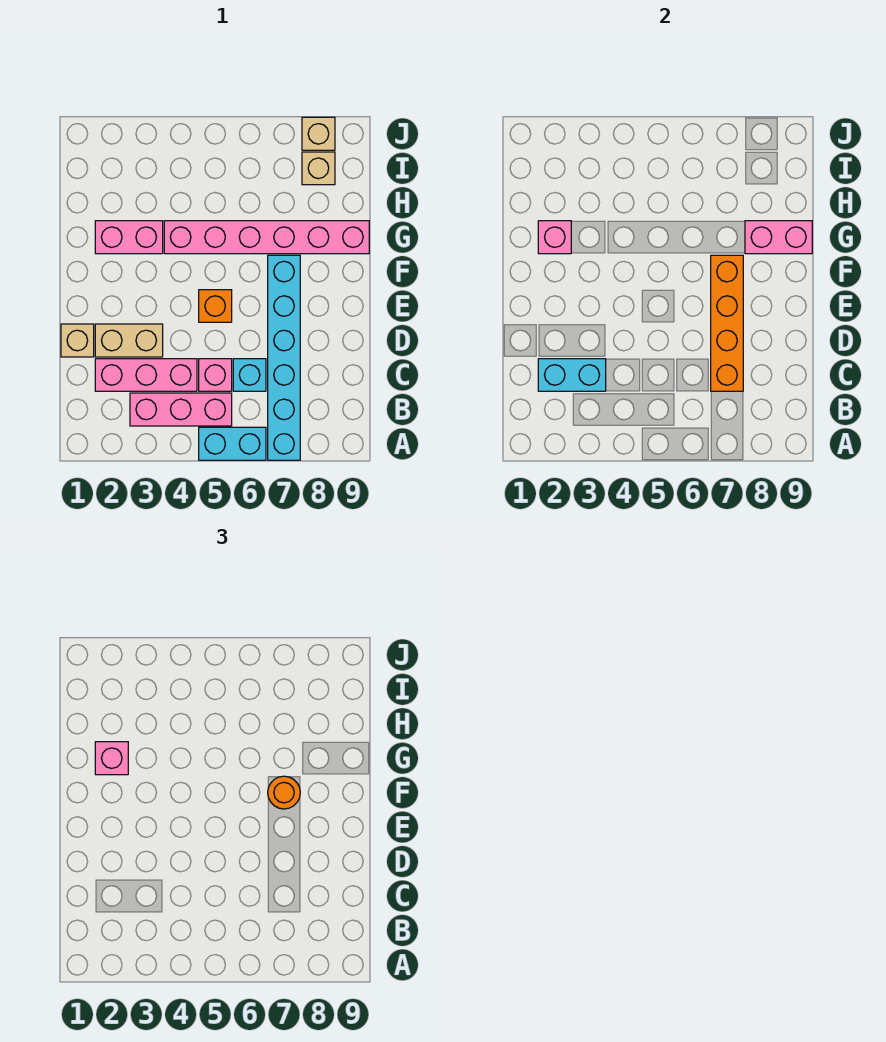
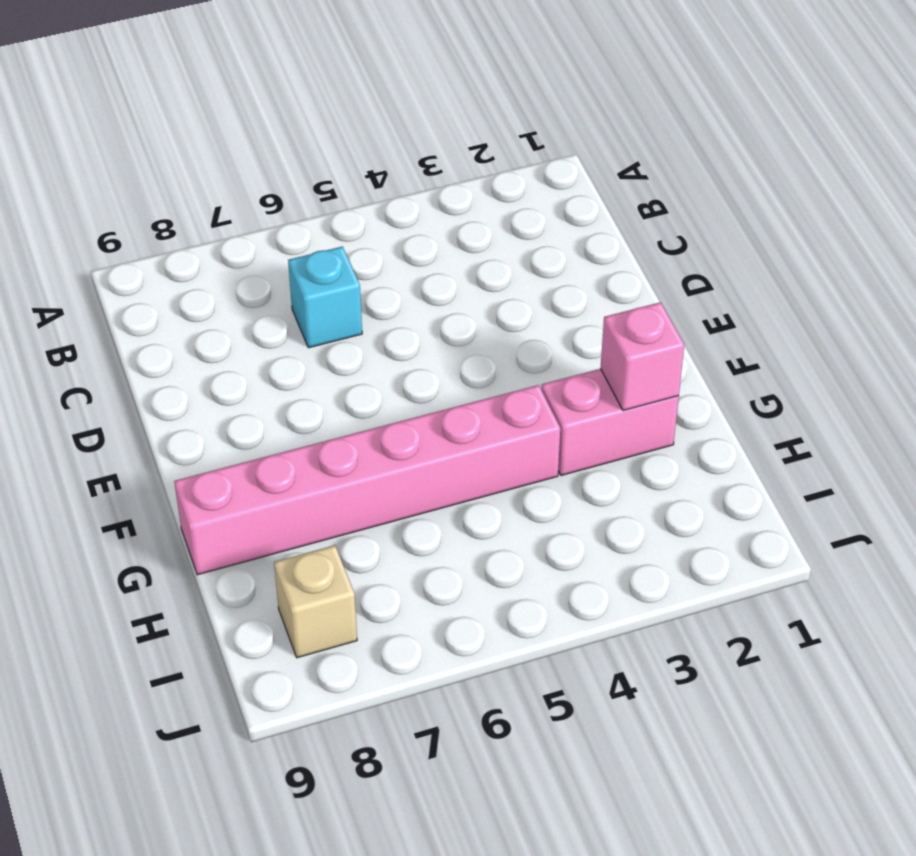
none -> cyan 1x2 brick [199,427,266,460]
none -> cyan 1x6 brick [268,255,300,460]
none -> pink 1x3 brick [130,393,232,426]

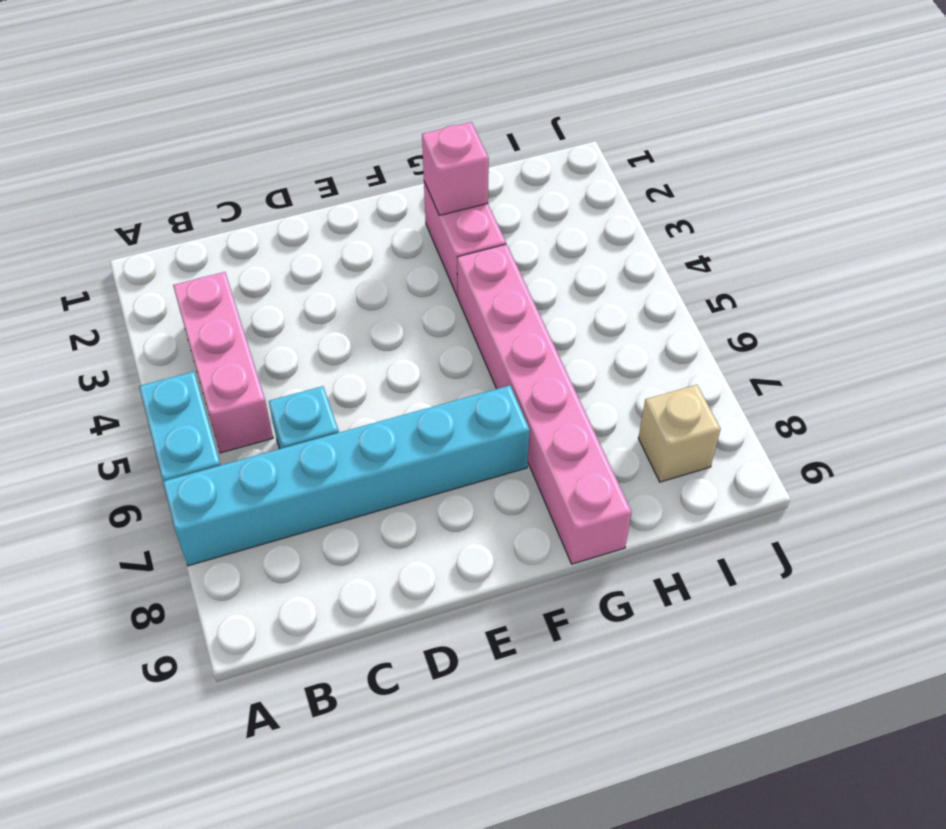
none -> pink 1x3 brick [95,359,197,391]
none -> pink 1x1 brick [199,359,232,391]
none -> tan 1x1 brick [61,324,94,357]

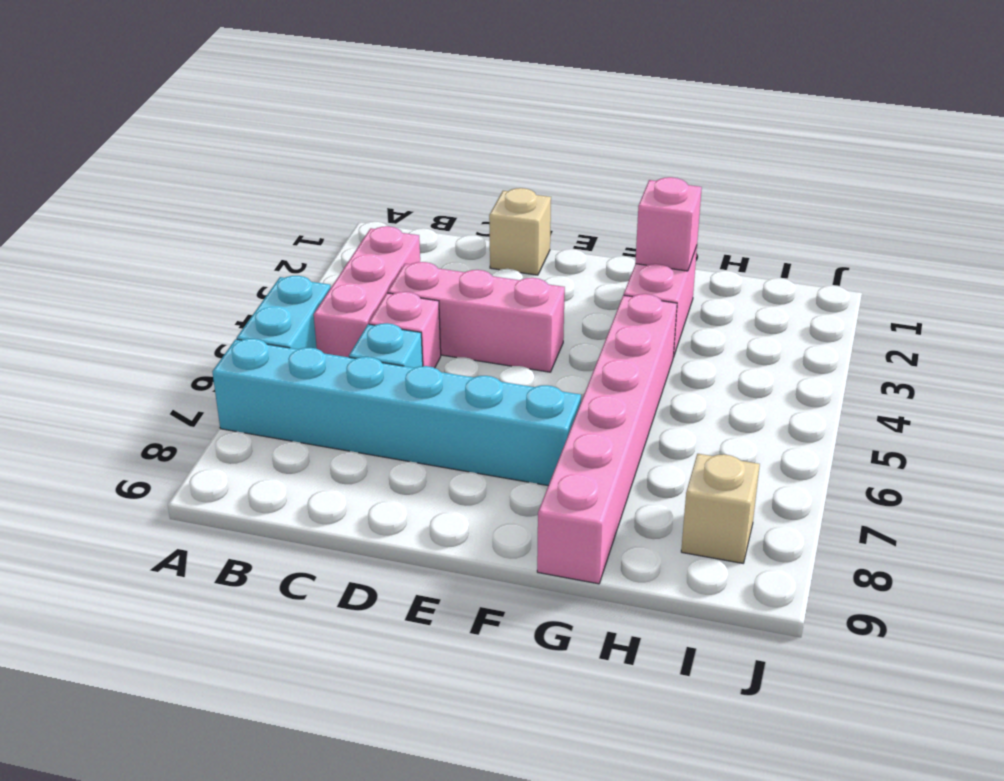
pink 1x3 brick [388,262,565,372] -> pink 1x3 brick turned to [95,359,197,391]
none -> tan 1x2 brick [95,324,163,357]
none -> orange 1x1 brick [199,290,232,322]
none -> tan 1x1 brick [302,117,335,150]

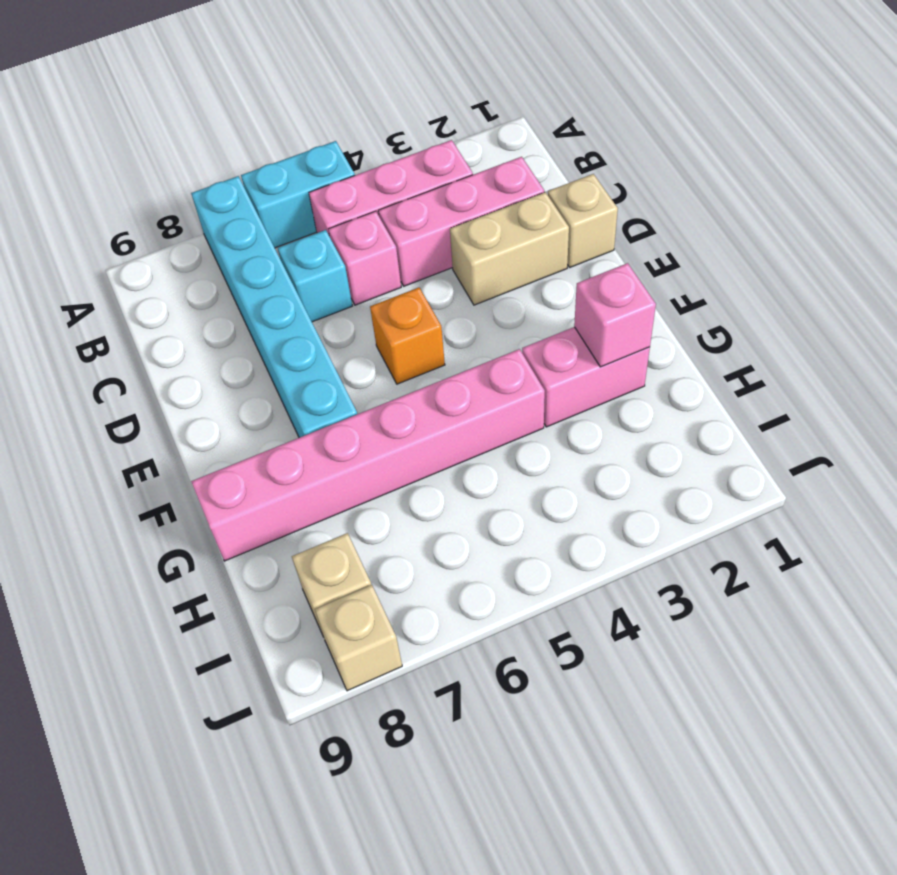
none -> cyan 1x2 brick [538,359,606,391]
none -> orange 1x4 brick [711,255,743,391]
none -> pink 1x2 brick [745,221,812,254]

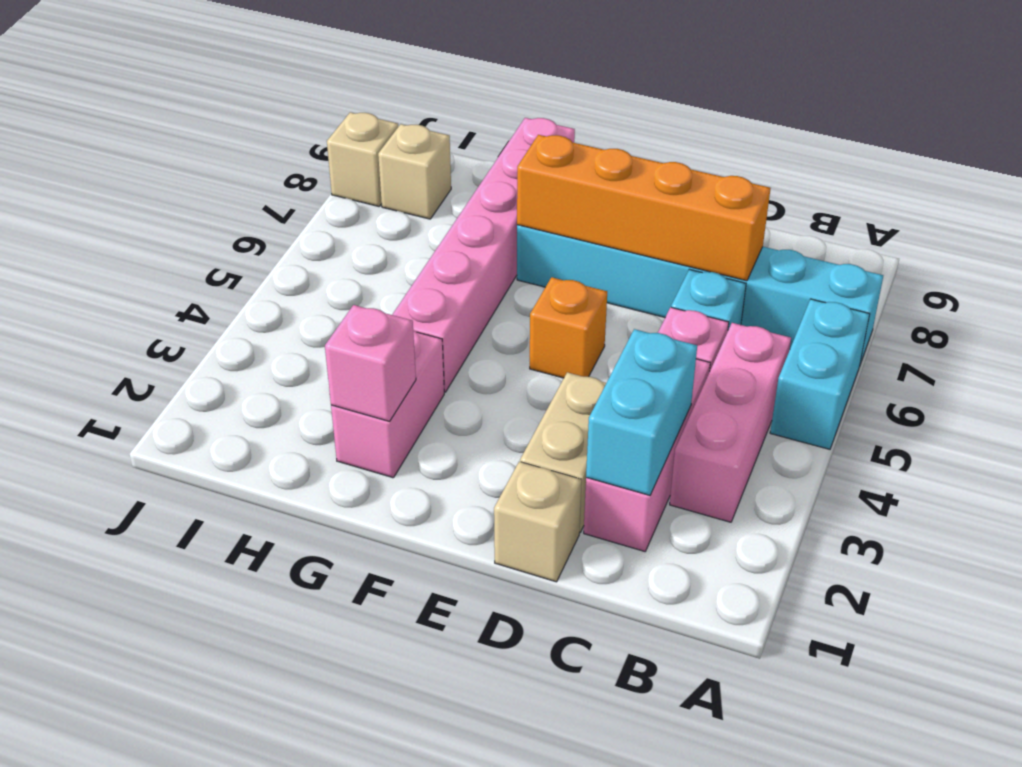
none -> pink 1x2 brick [745,221,812,254]
none -> orange 1x1 round brick [268,776,300,809]
none -> pink 1x1 brick [95,742,128,775]

